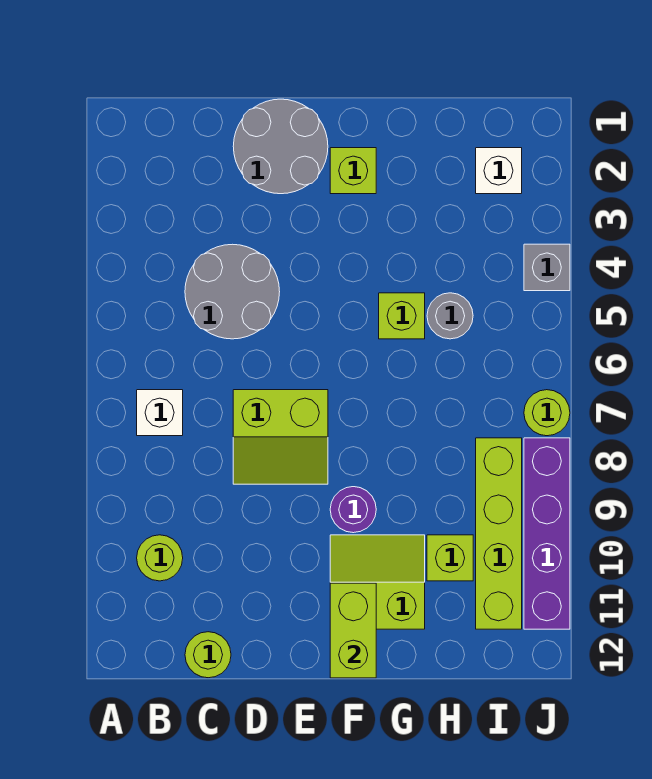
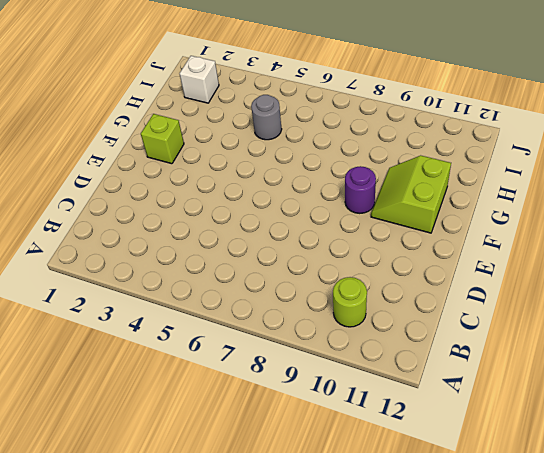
none -> white 1x1 brick [137,390,183,436]
none -> grey 2x2 round brick [185,244,280,339]
none -> lime 1x1 round brick [185,632,231,678]

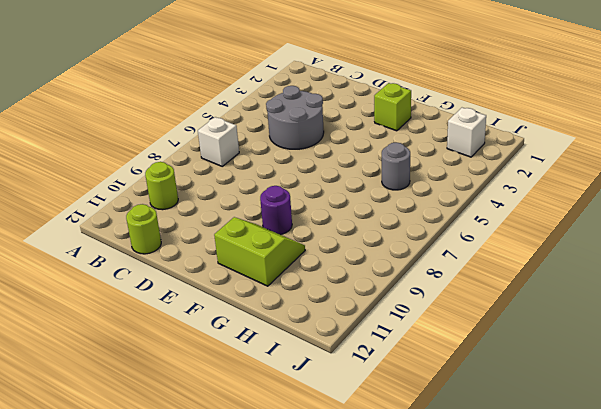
none -> grey 2x2 round brick [233,99,328,194]
none -> lime 2x2 slope [233,390,328,484]
none -> lime 1x1 brick [379,293,425,339]

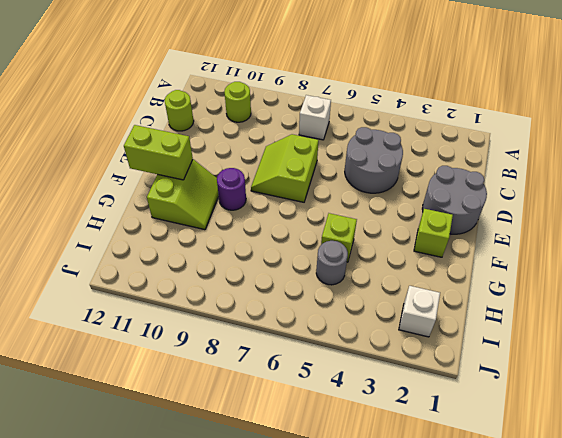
none -> lime 1x1 brick [427,535,473,581]
none -> lime 1x4 brick [476,438,522,629]
none -> grey 1x1 brick [524,244,570,291]

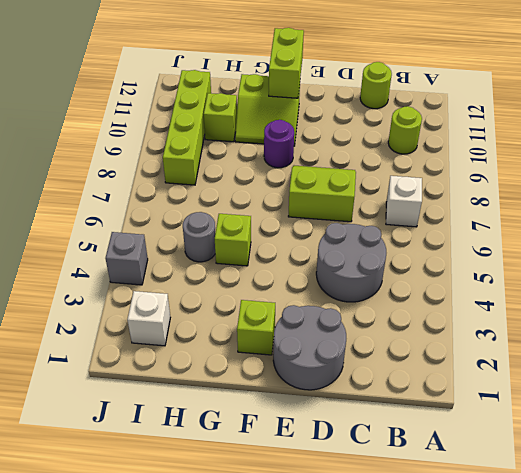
none -> lime 1x1 round brick [524,390,570,436]
none -> purple 1x4 brick [524,438,570,629]

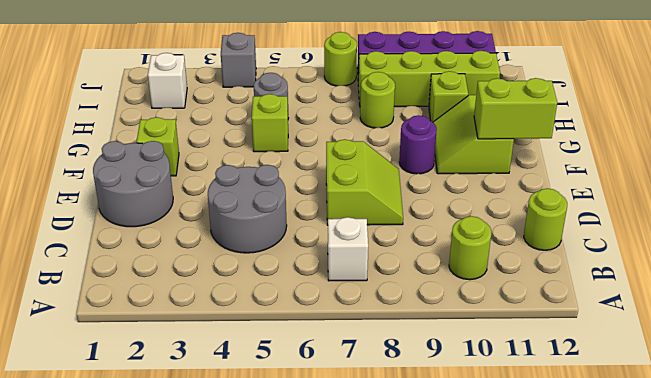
lime 1x1 round brick [360,72,395,128] -> none

